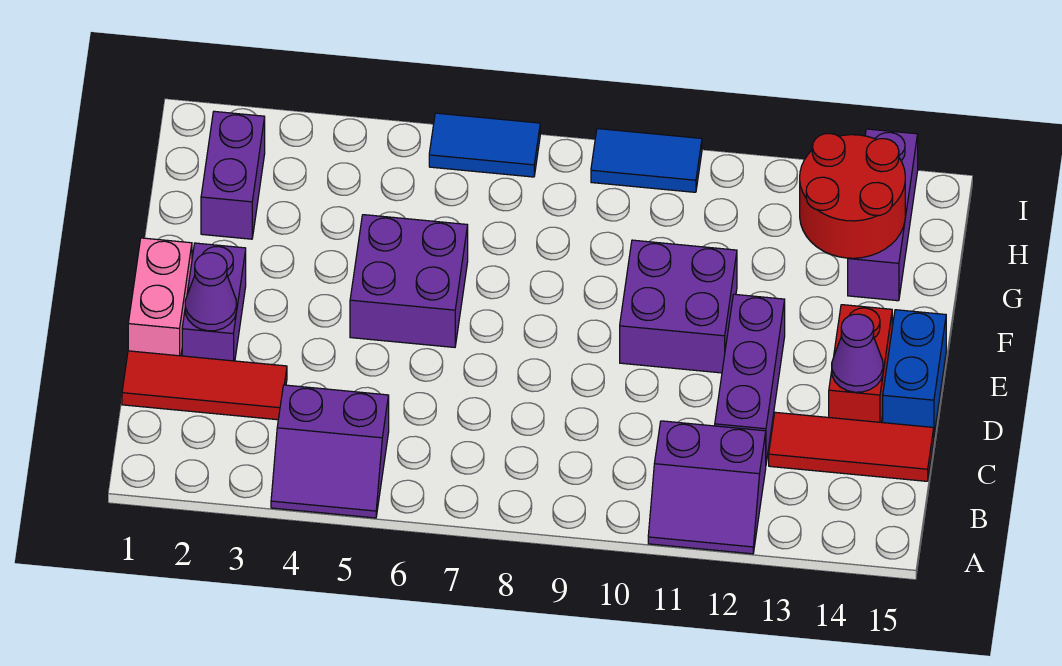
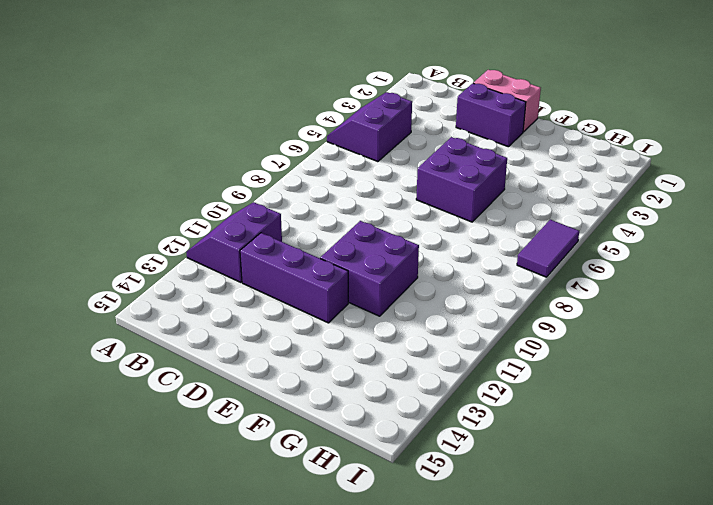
purple 1x2 tile [517,220,579,277] -> blue 1x2 tile [429,113,540,177]
none -> red 1x3 tile [122,351,287,420]
none -> red 1x3 tile [769,412,934,481]
none -> red 1x2 brick [829,305,892,422]

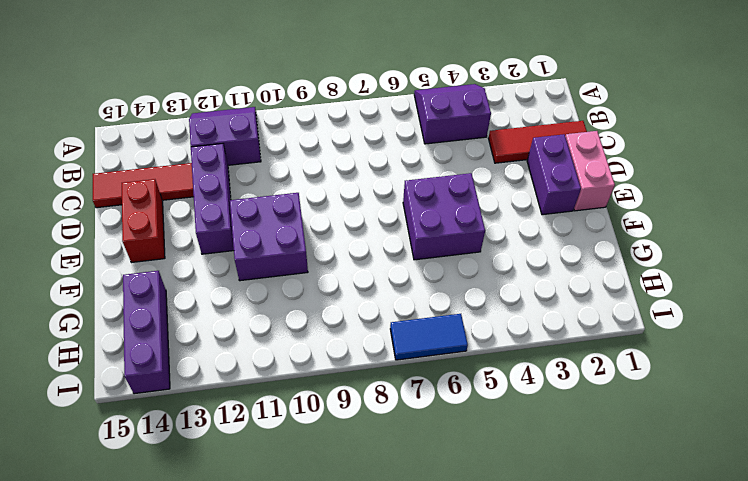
none -> blue 1x2 brick [883,310,946,434]
none -> purple 1x2 brick [201,111,265,239]
none -> blue 1x2 tile [591,129,702,192]

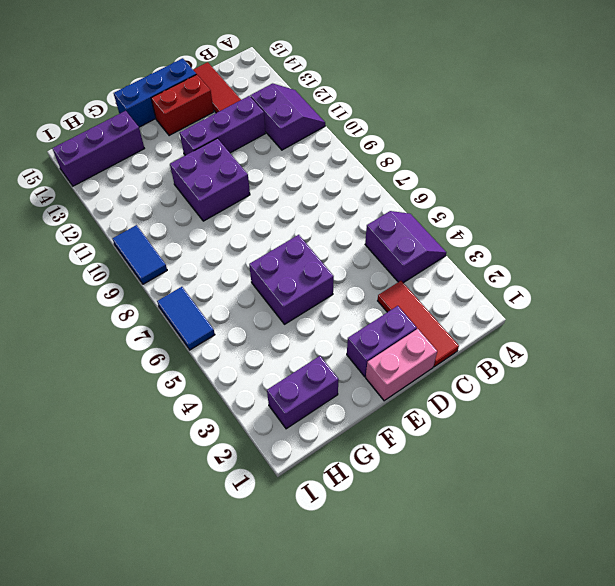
blue 1x3 brick [114,58,196,127] -> blue 1x2 brick [883,310,946,434]
none -> purple 1x1 cone [185,253,237,331]
none -> purple 1x1 cone [832,314,883,392]
none -> red 2x2 round brick [800,133,905,258]

